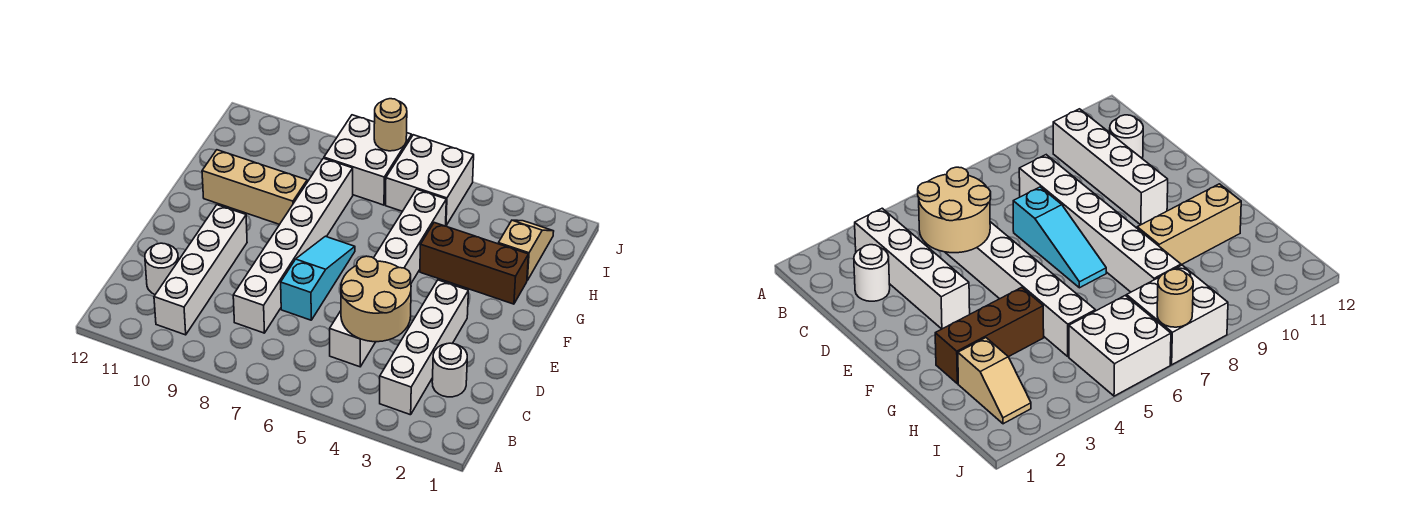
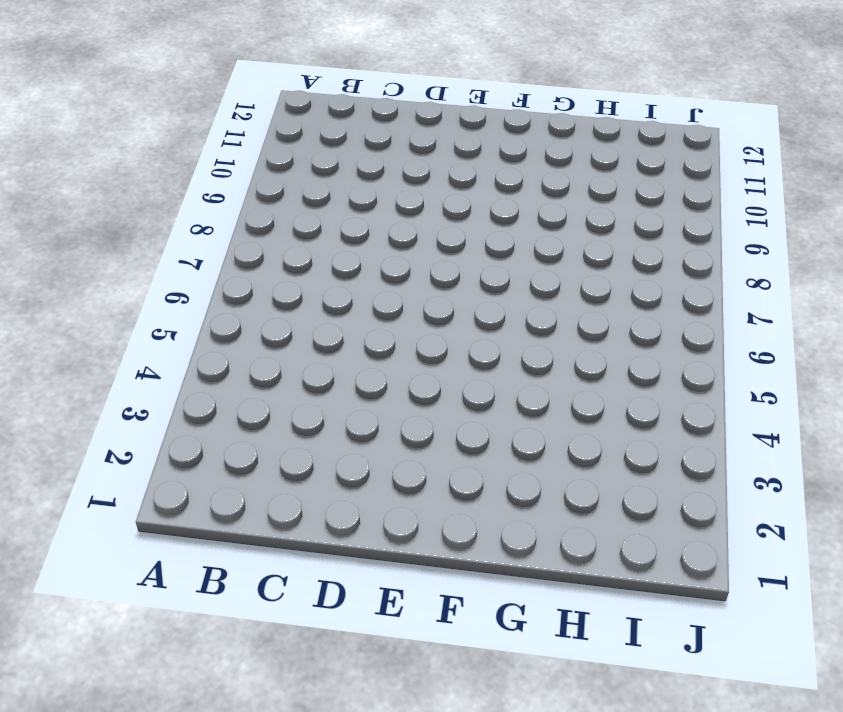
none -> white 1x4 brick [380,280,468,415]
none -> white 1x4 brick [154,205,247,335]
none -> white 1x1 round brick [432,343,467,397]

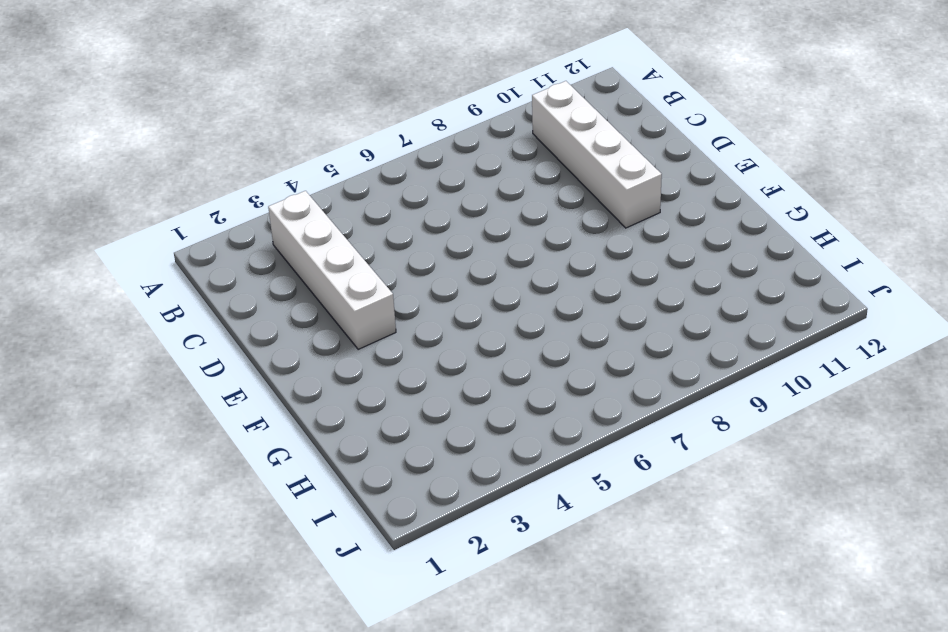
none -> white 1x1 round brick [432,343,467,397]
none -> white 1x6 brick [330,189,446,367]
none -> white 1x6 brick [233,158,353,333]

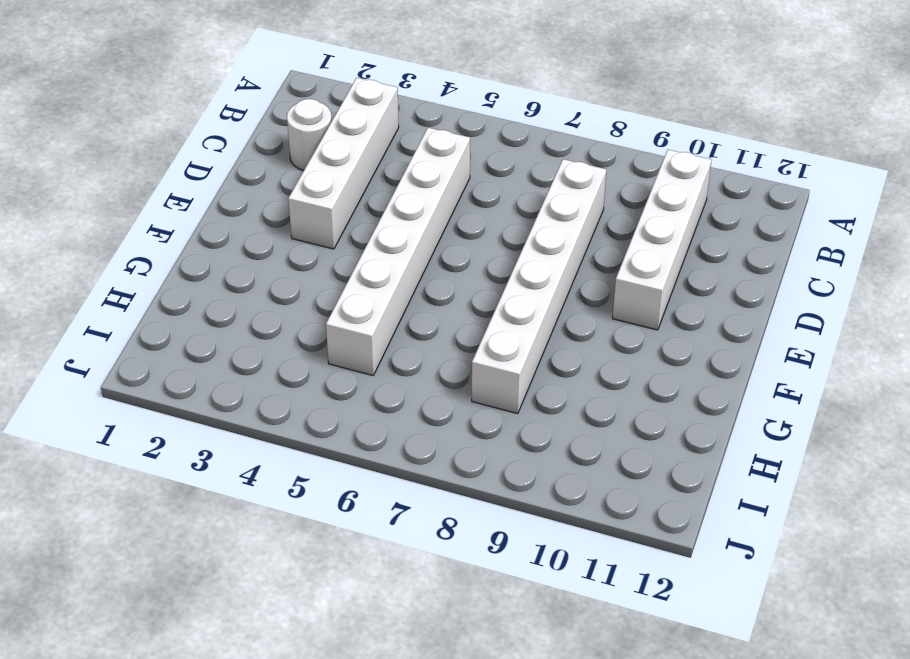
none -> white 1x1 round brick [145,243,178,294]
none -> cyan 1x3 slope [281,236,355,320]
none -> brown 1x3 brick [420,223,528,304]

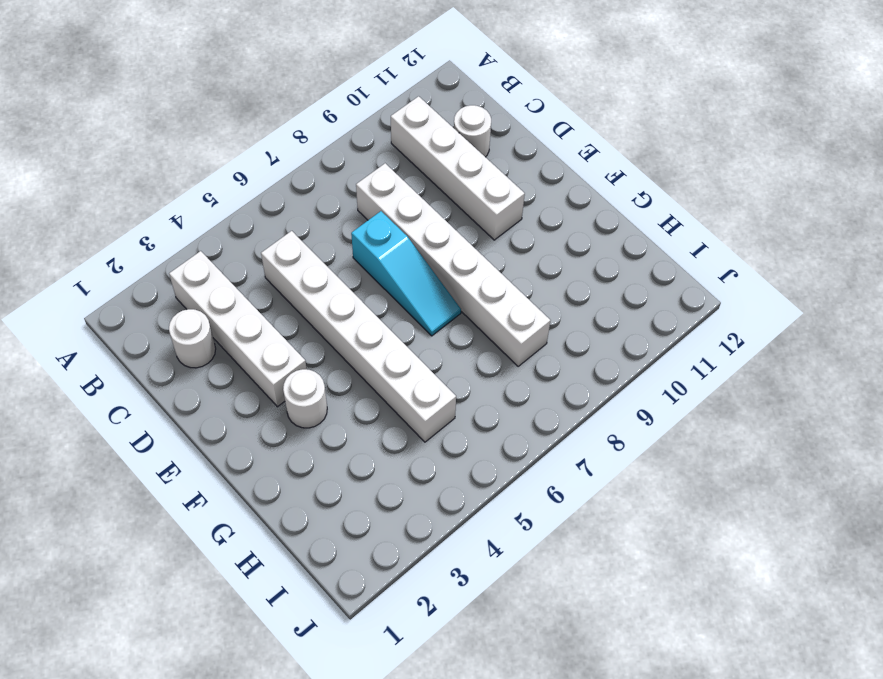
white 1x1 round brick [283,369,327,428] -> none
none -> brown 1x3 brick [420,223,528,304]
none -> tan 1x3 brick [202,150,307,225]
none -> tan 1x2 slope [498,220,554,280]

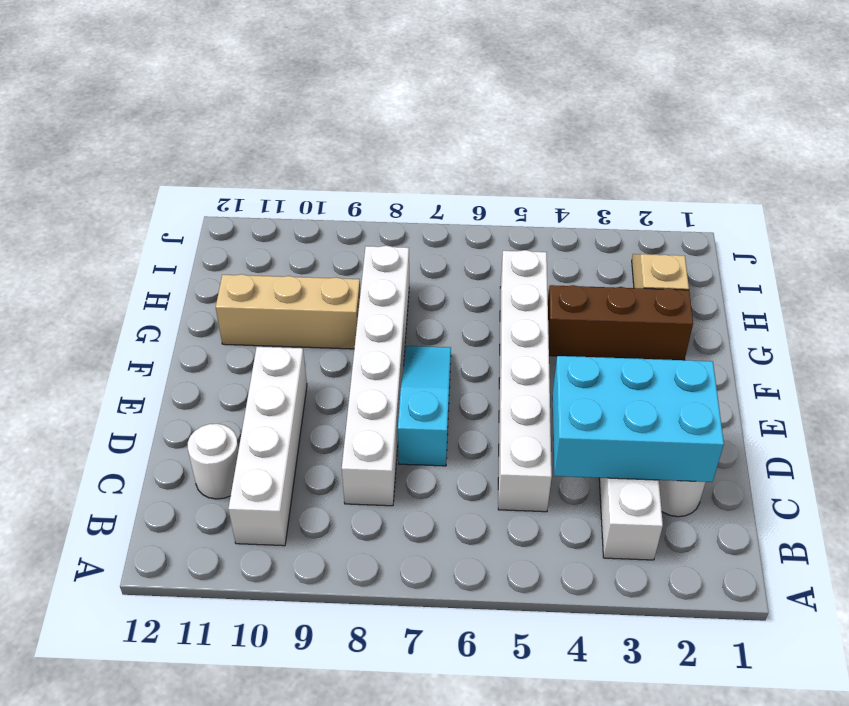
cyan 2x3 brick [552,356,724,482] -> tan 2x2 round brick [341,256,411,342]
none -> white 2x2 brick [386,135,474,225]
none -> white 2x2 brick [324,115,412,205]
none -> tan 1x1 round brick [374,99,407,151]

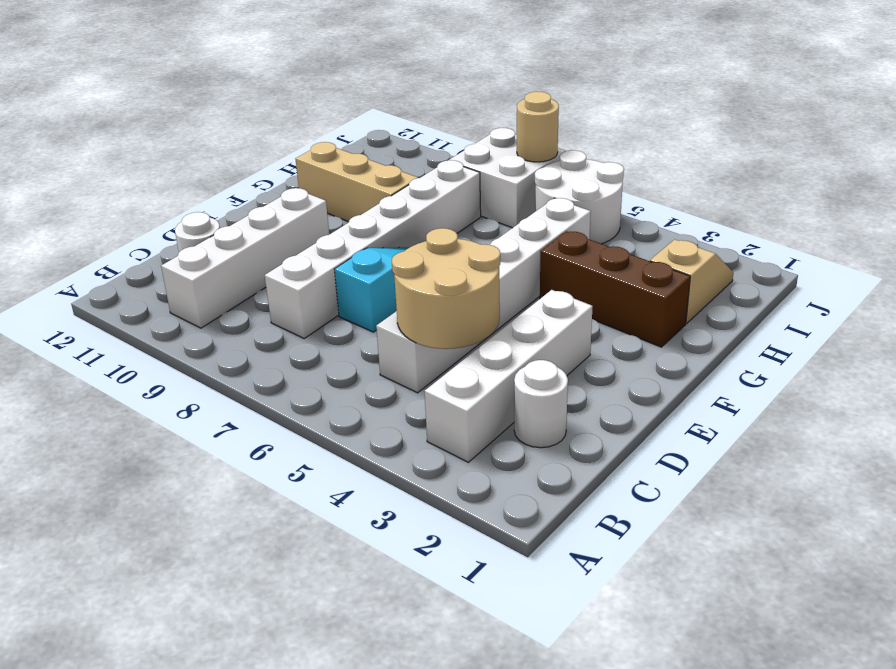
white 2x2 round brick [535,150,624,244] -> white 2x2 brick [386,135,474,225]

